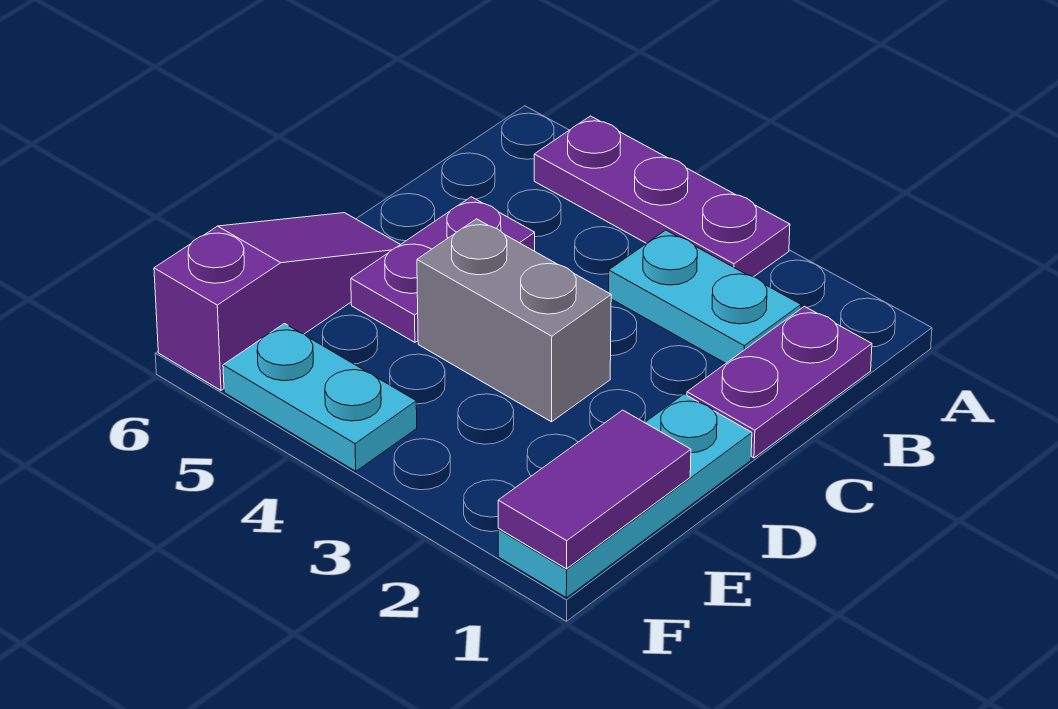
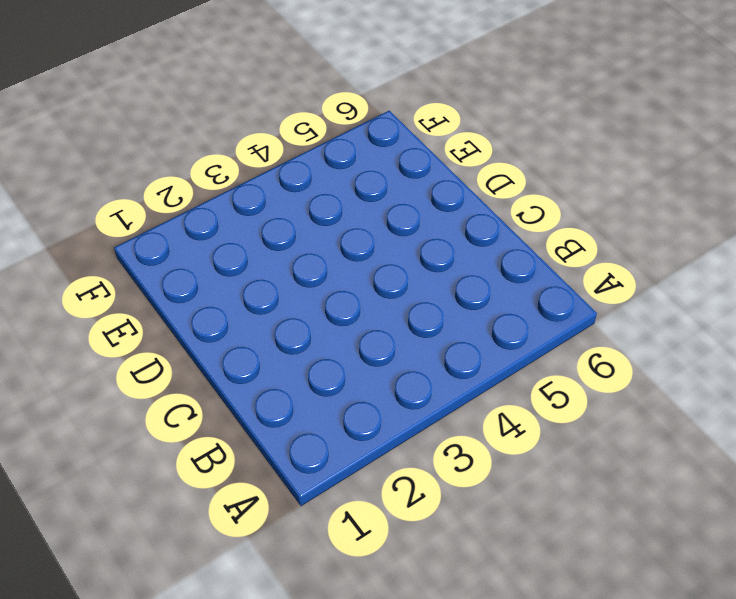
none -> purple 1x3 plate [534,116,790,277]
none -> purple 1x2 plate [687,307,872,458]

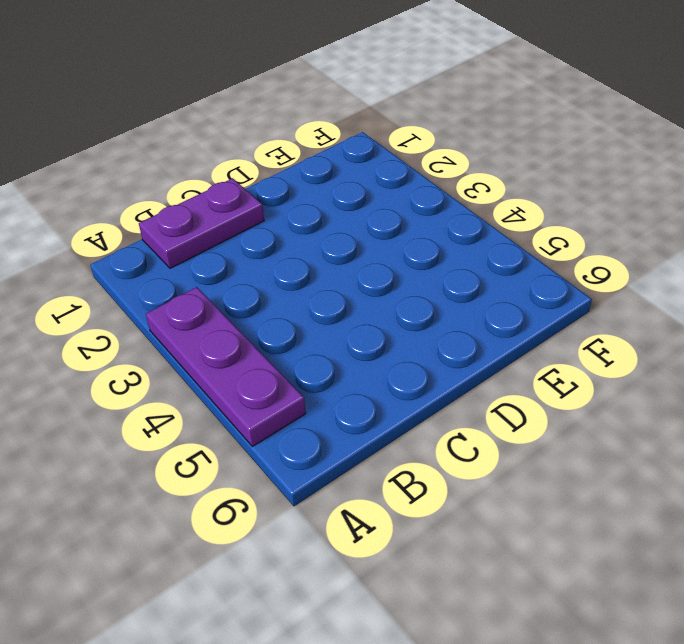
none -> cyan 1x2 plate [608,230,801,363]
none -> purple 1x2 plate [351,197,535,342]

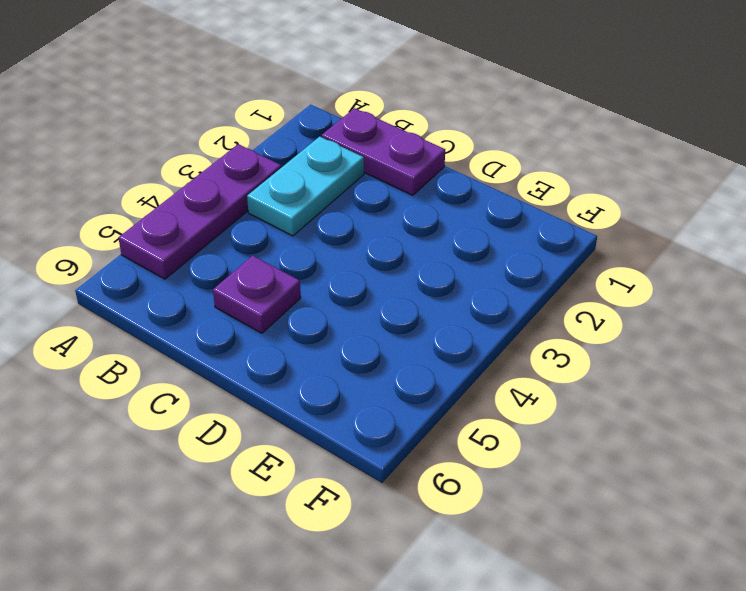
purple 1x1 plate [213,256,301,333] -> purple 1x2 plate [351,197,535,342]
none -> cyan 1x3 plate [498,394,752,598]
none -> grey 1x2 brick [417,219,611,422]

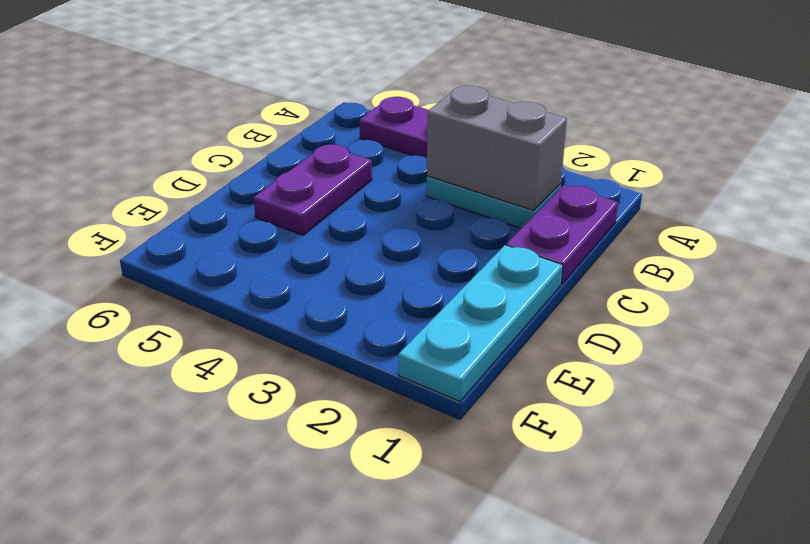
grey 1x2 brick [427,86,567,211] -> grey 1x2 brick moved to [417,219,611,422]
none -> purple 1x3 slope [154,213,400,390]
none -> cyan 1x2 plate [223,324,417,471]

